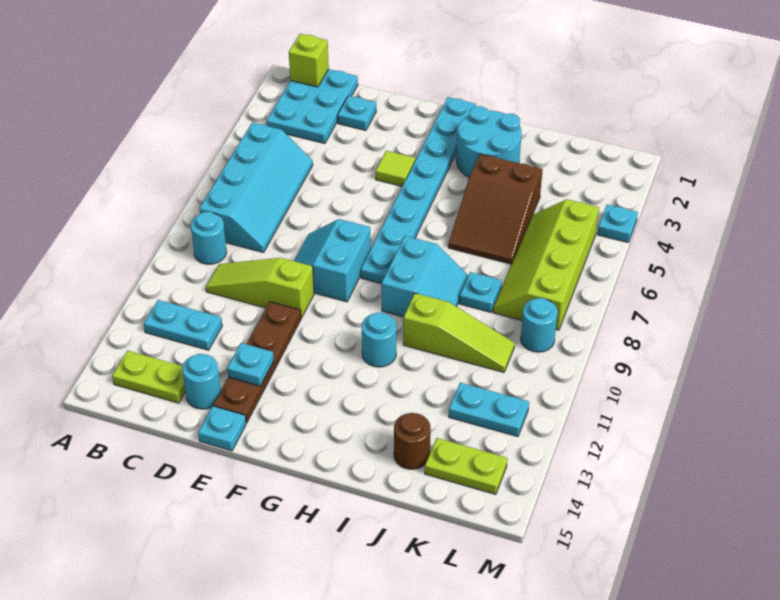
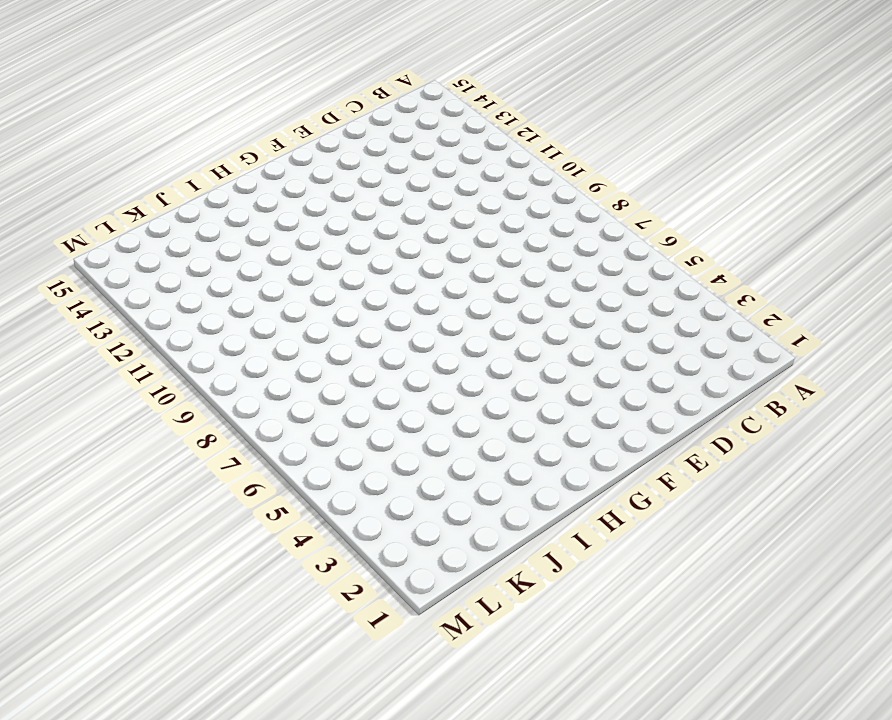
none -> cyan 2x3 plate [267,69,358,144]
none -> cyan 2x4 slope [200,122,313,253]
none -> cyan 1x1 round brick [191,212,227,264]

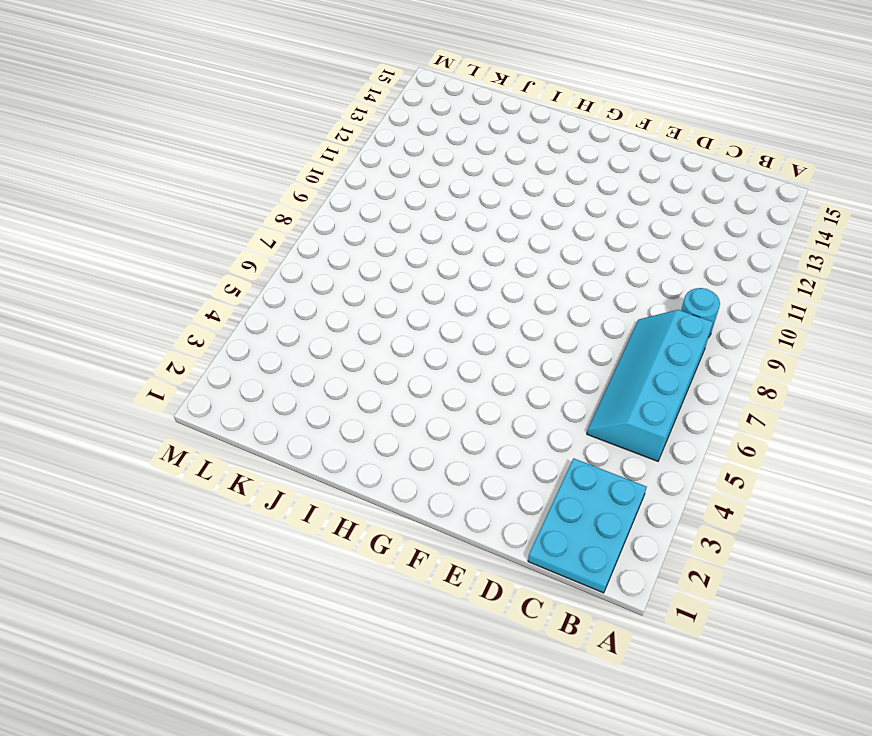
none -> cyan 1x2 plate [144,300,222,350]
none -> lime 1x2 plate [112,351,186,403]
none -> lime 1x3 slope [206,258,314,318]

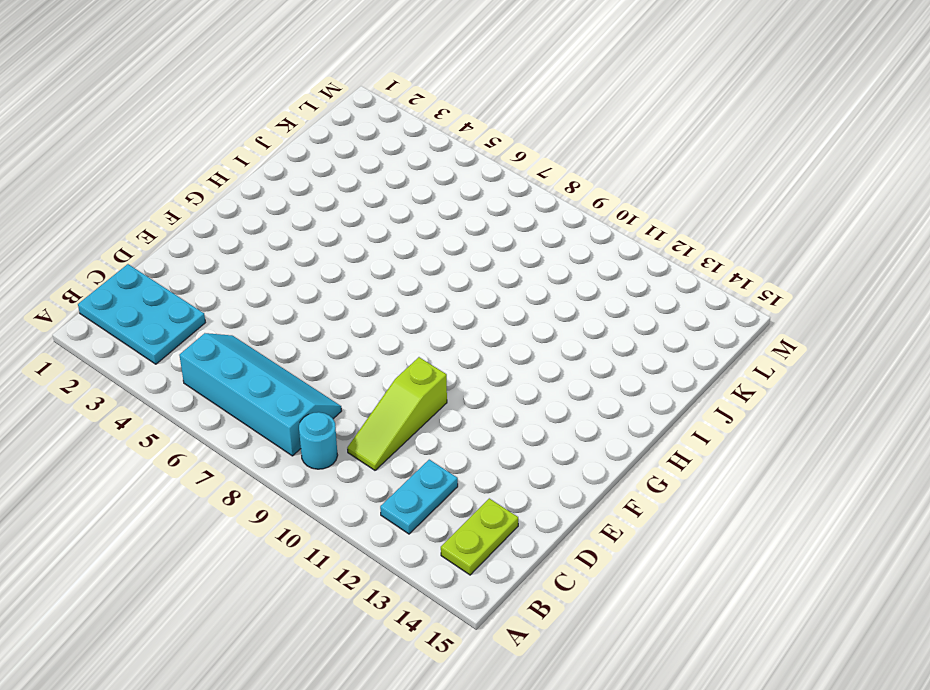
none -> cyan 1x1 plate [338,96,376,130]
none -> cyan 1x1 round brick [182,354,221,409]
none -> cyan 2x2 slope [294,219,371,302]

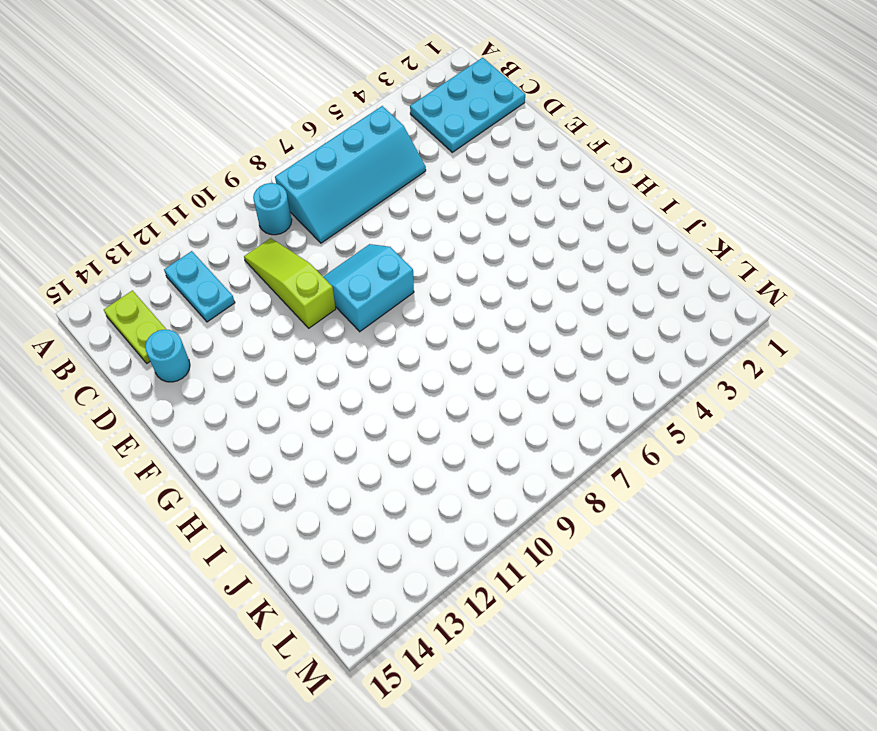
none -> cyan 1x1 plate [338,96,376,130]
none -> brown 1x4 plate [213,302,301,423]
none -> cyan 1x1 plate [198,406,246,451]

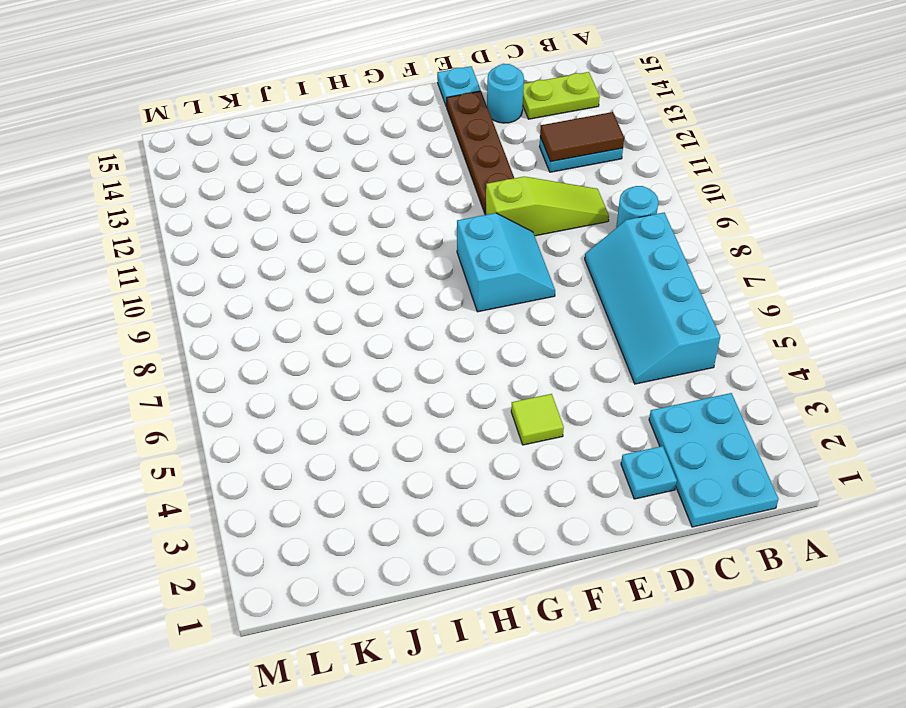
brown 1x2 tile [540,112,624,162] -> none
none -> cyan 1x8 plate [361,97,476,284]
none -> cyan 2x2 round brick [456,106,522,177]
none -> cyan 2x2 slope [382,236,468,317]

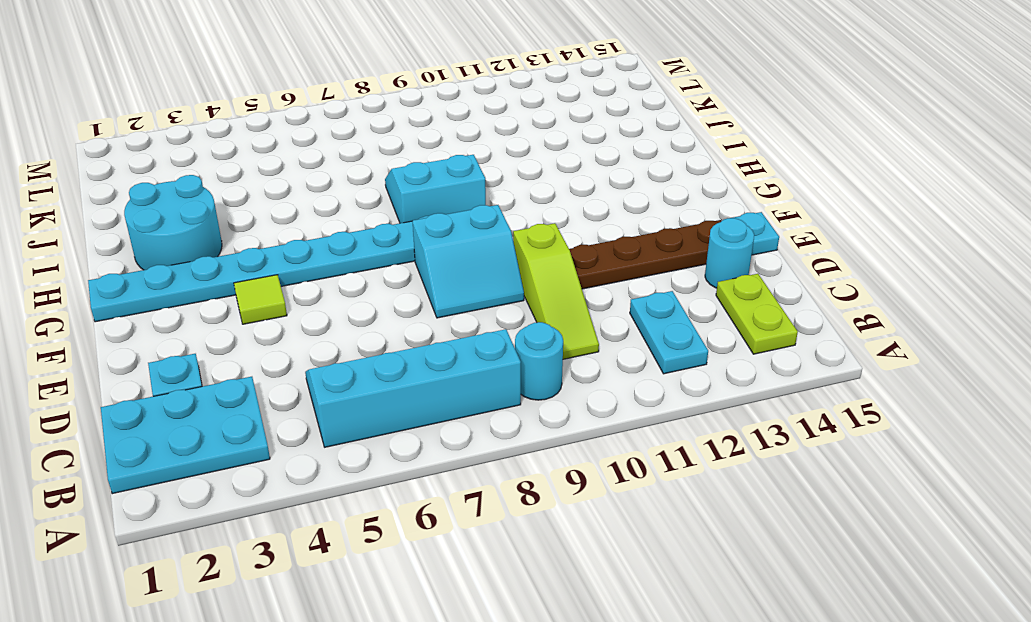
none -> cyan 1x1 round brick [362,313,396,367]
none -> brown 2x3 slope [448,154,543,264]
none -> lime 1x3 slope [403,293,515,372]

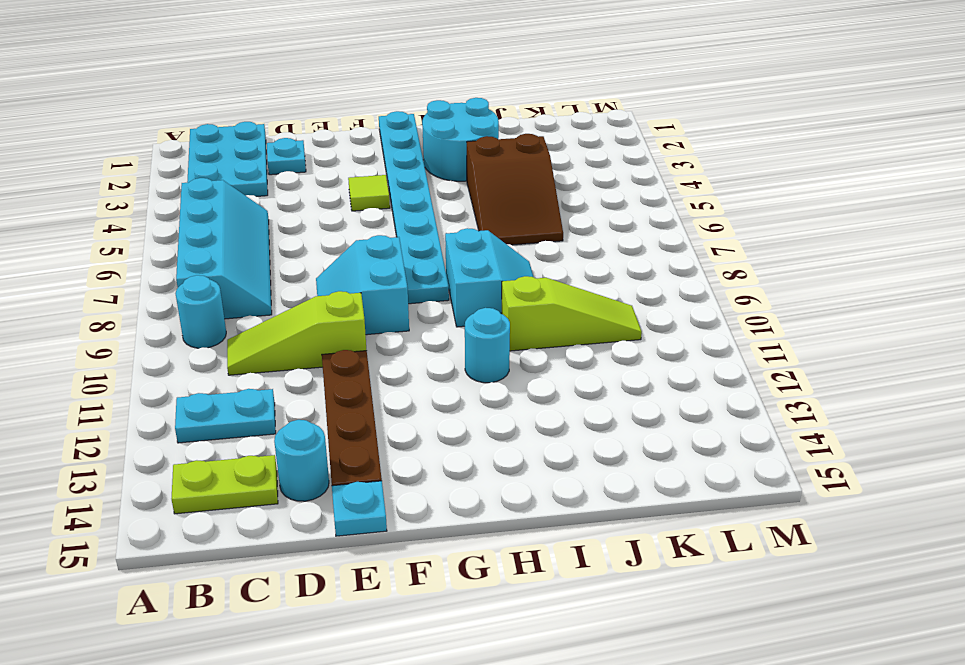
none -> cyan 1x1 plate [459,272,502,312]
none -> brown 1x1 round brick [394,413,431,469]
none -> lime 2x4 slope [493,199,599,330]

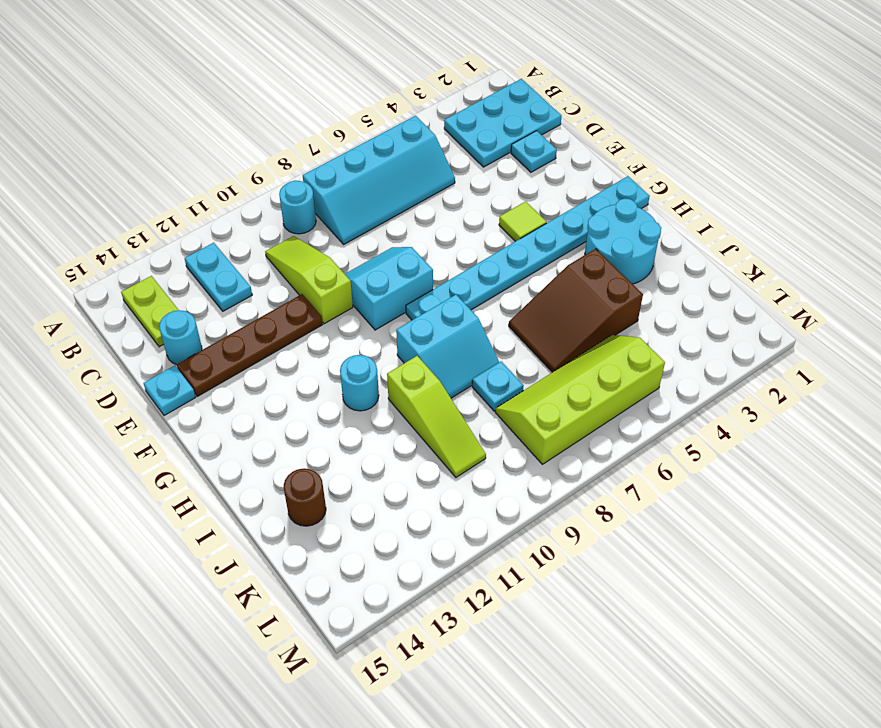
none -> cyan 1x2 plate [449,383,529,437]
none -> lime 1x2 plate [425,438,507,494]
none -> cyan 1x1 round brick [521,298,558,352]

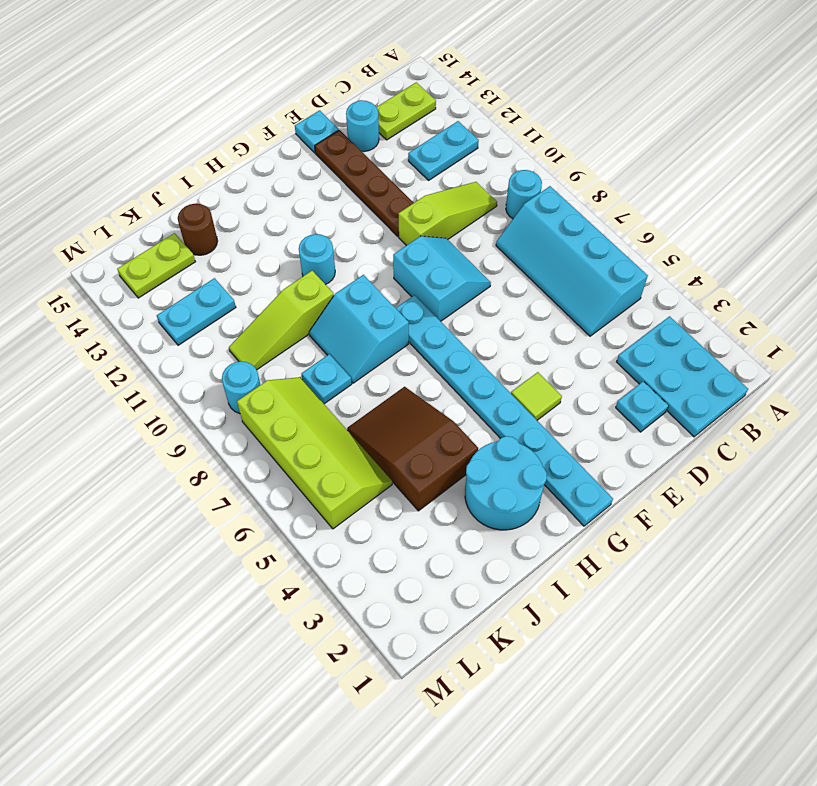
none -> cyan 1x1 plate [597,205,638,242]
none -> lime 1x1 brick [289,34,329,87]
none -> cyan 1x1 plate [227,343,274,386]

